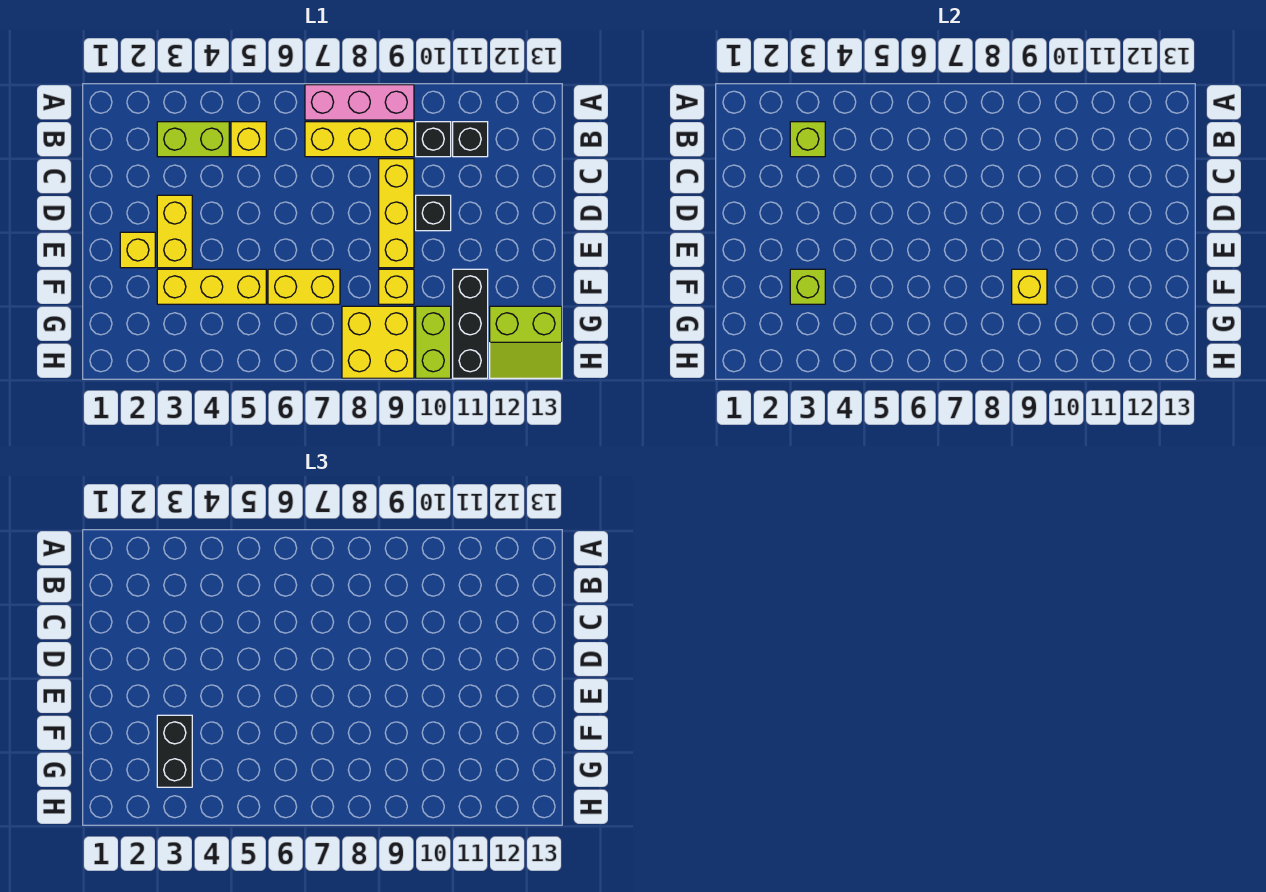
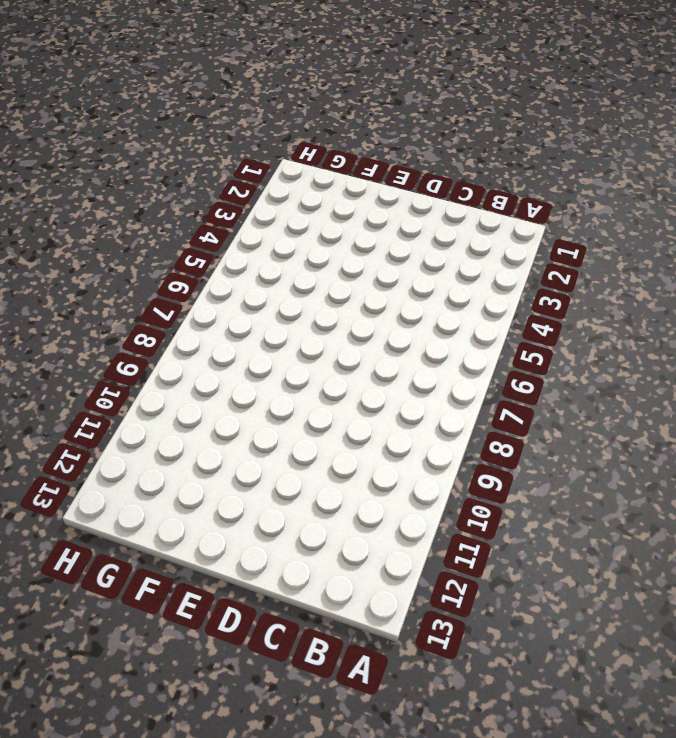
none -> pink 1x3 brick [305,85,414,120]
none -> lime 1x2 brick [157,122,229,157]
none -> yellow 1x1 brick [231,122,266,157]

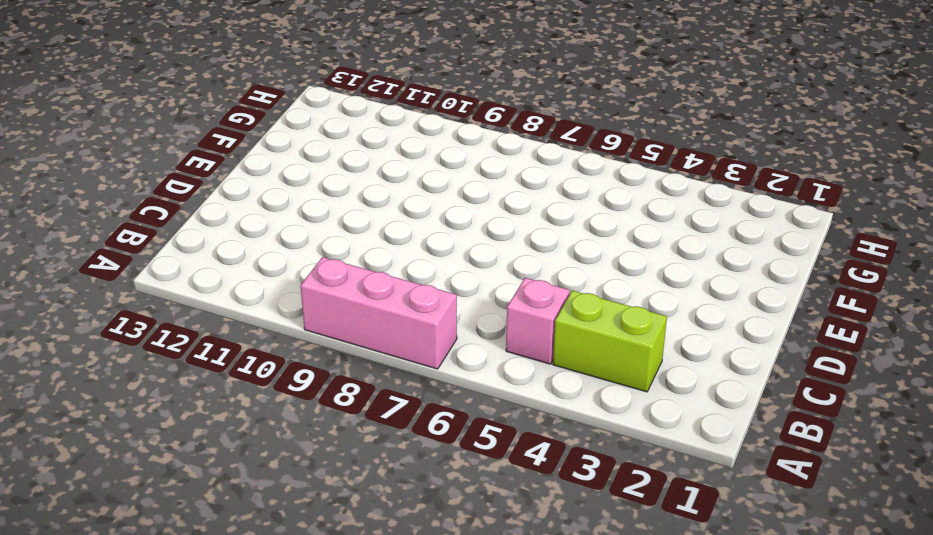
pink 1x1 brick [506,278,570,364] -> yellow 1x1 brick [231,122,266,157]
none -> yellow 1x3 brick [305,122,414,157]
none -> black 1x1 brick [416,122,451,157]
none -> black 1x1 brick [453,122,488,157]

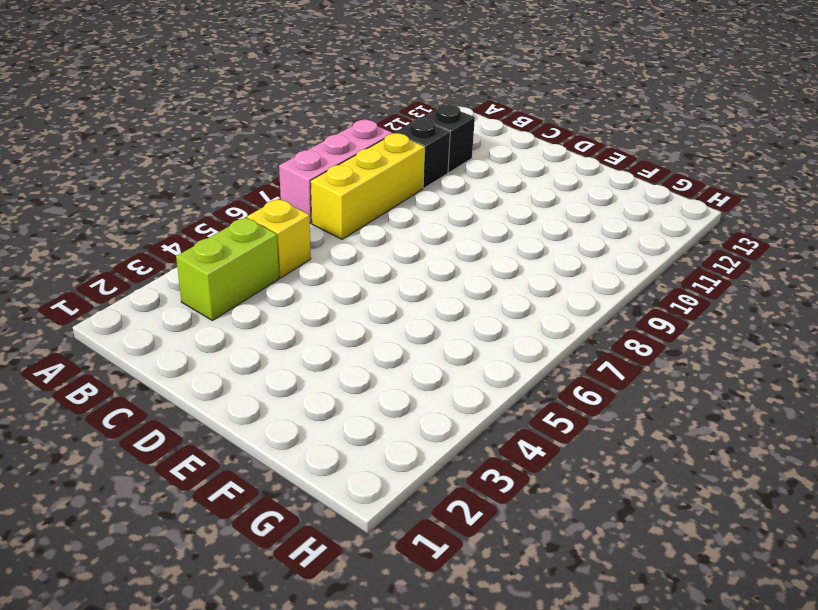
none -> yellow 1x3 brick [379,159,414,268]
none -> yellow 1x2 brick [157,195,192,268]
none -> black 1x1 brick [416,195,451,231]

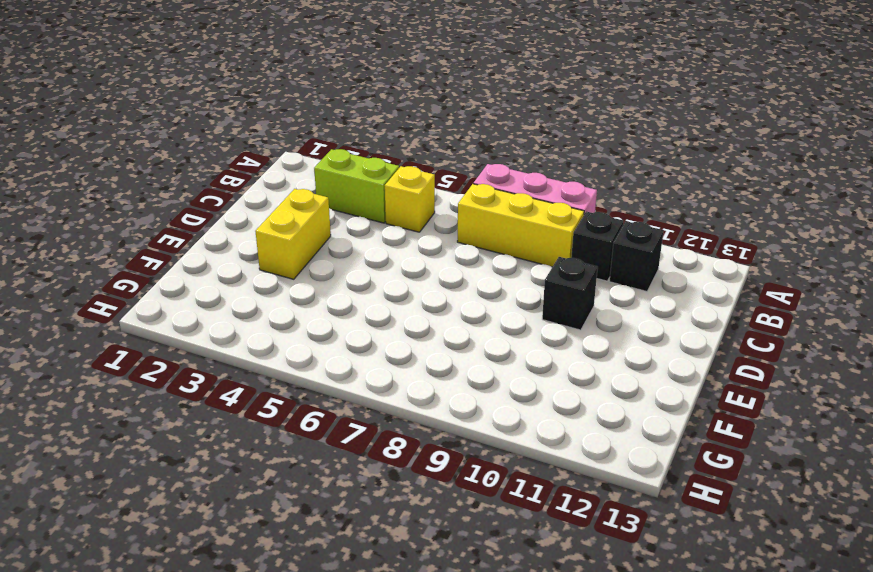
none -> yellow 1x3 brick [379,159,414,268]
none -> yellow 1x1 brick [120,232,155,268]
none -> yellow 1x3 brick [157,269,266,304]

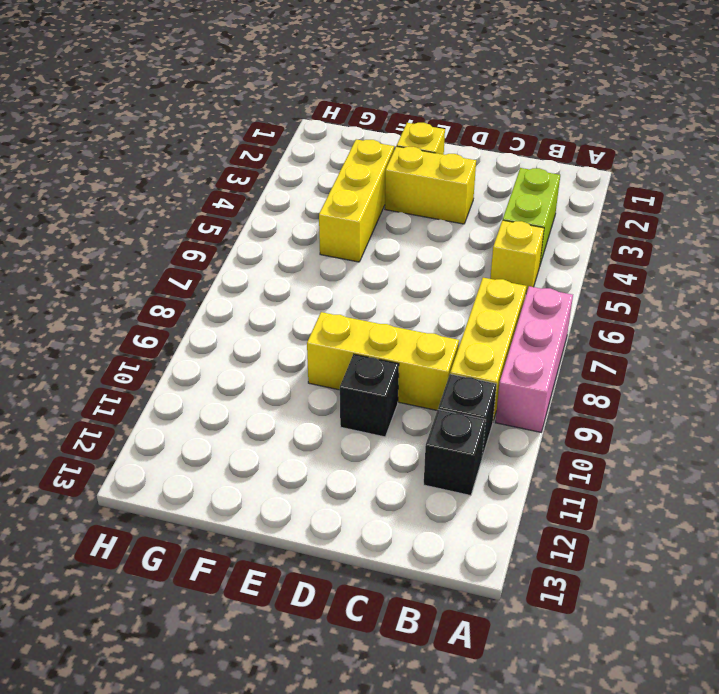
none -> yellow 1x2 brick [268,269,340,304]
none -> yellow 1x1 brick [379,269,414,304]
none -> black 1x3 brick [453,269,488,378]

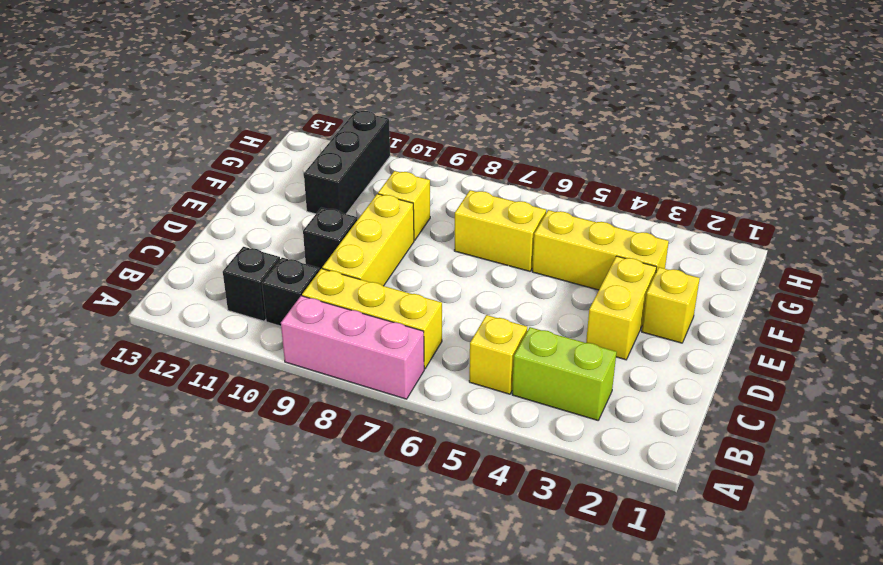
none -> yellow 2x2 brick [342,306,414,378]
none -> lime 1x2 brick [416,306,451,378]
none -> lime 2x2 slope [490,306,562,378]

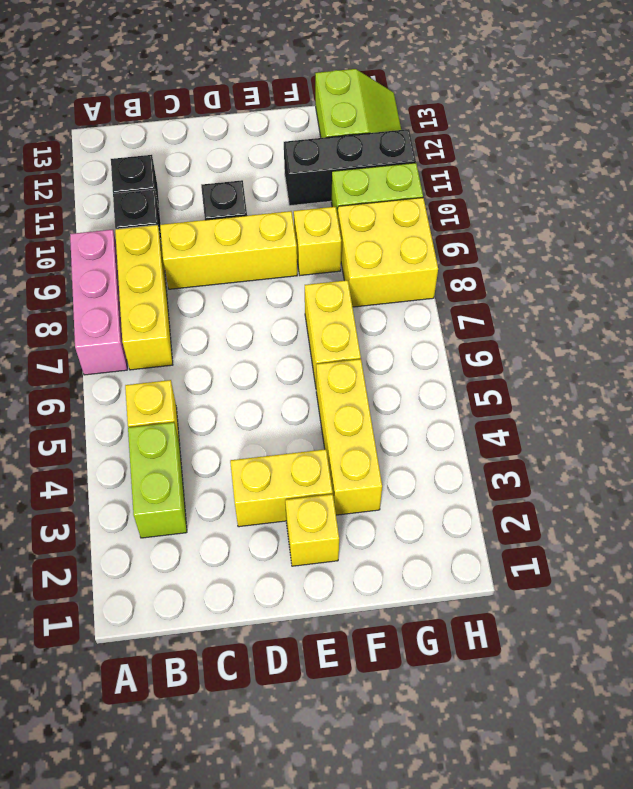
none -> lime 1x1 brick [790,122,825,157]
none -> lime 1x1 brick [790,269,825,304]
none -> yellow 1x1 brick [1012,269,1047,304]

